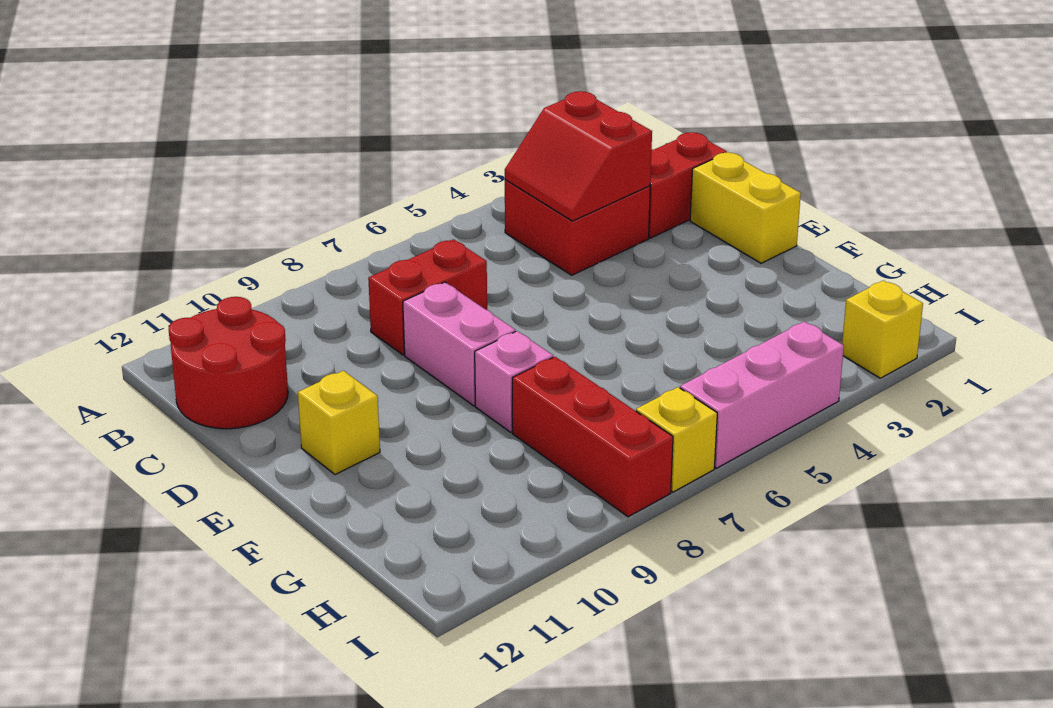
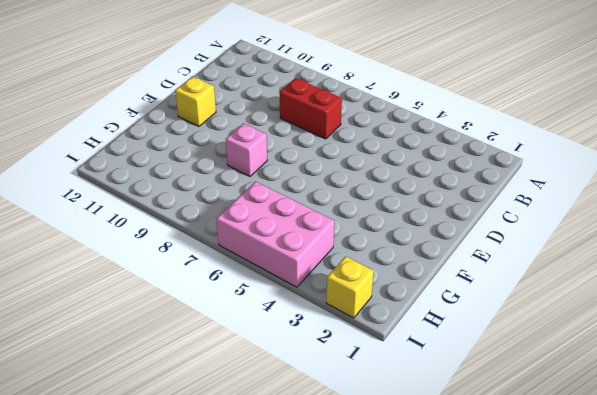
pink 2x3 brick [216,182,334,287] -> pink 1x3 brick [680,322,844,468]
none -> red 2x2 brick [505,180,650,275]
none -> red 2x2 round brick [169,297,288,429]
none -> red 1x2 brick [649,132,727,238]

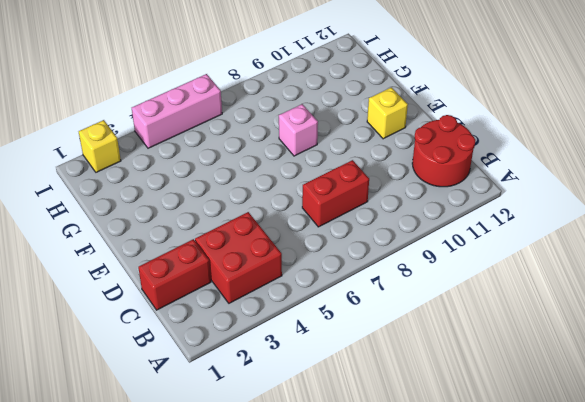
none -> yellow 1x2 brick [690,152,801,263]
none -> pink 1x2 brick [403,282,516,406]
none -> red 1x3 brick [512,357,673,517]

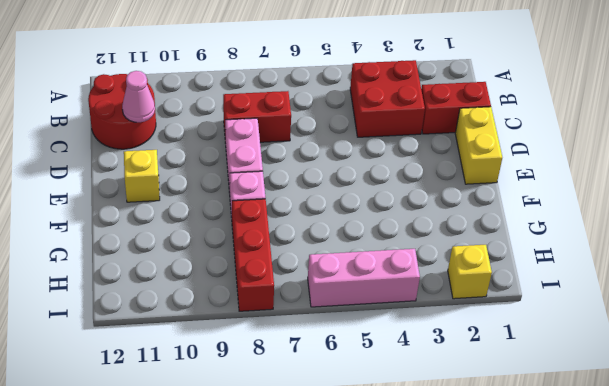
pink 1x1 cone [122,71,155,122] -> none
none -> yellow 1x1 brick [636,387,717,492]
none -> red 2x2 slope [505,91,652,221]

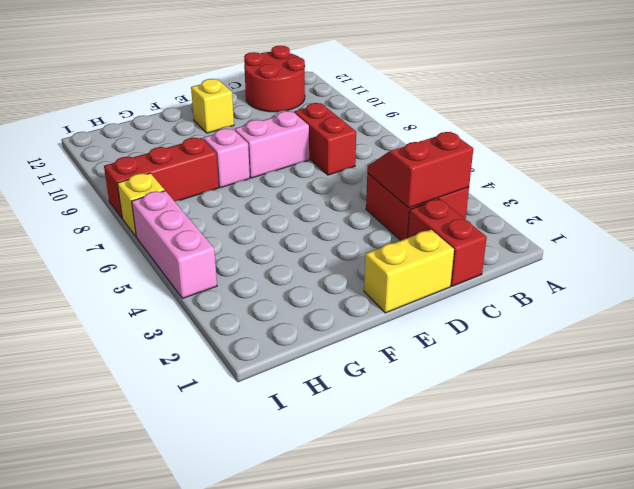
none -> yellow 1x1 brick [842,280,923,378]

